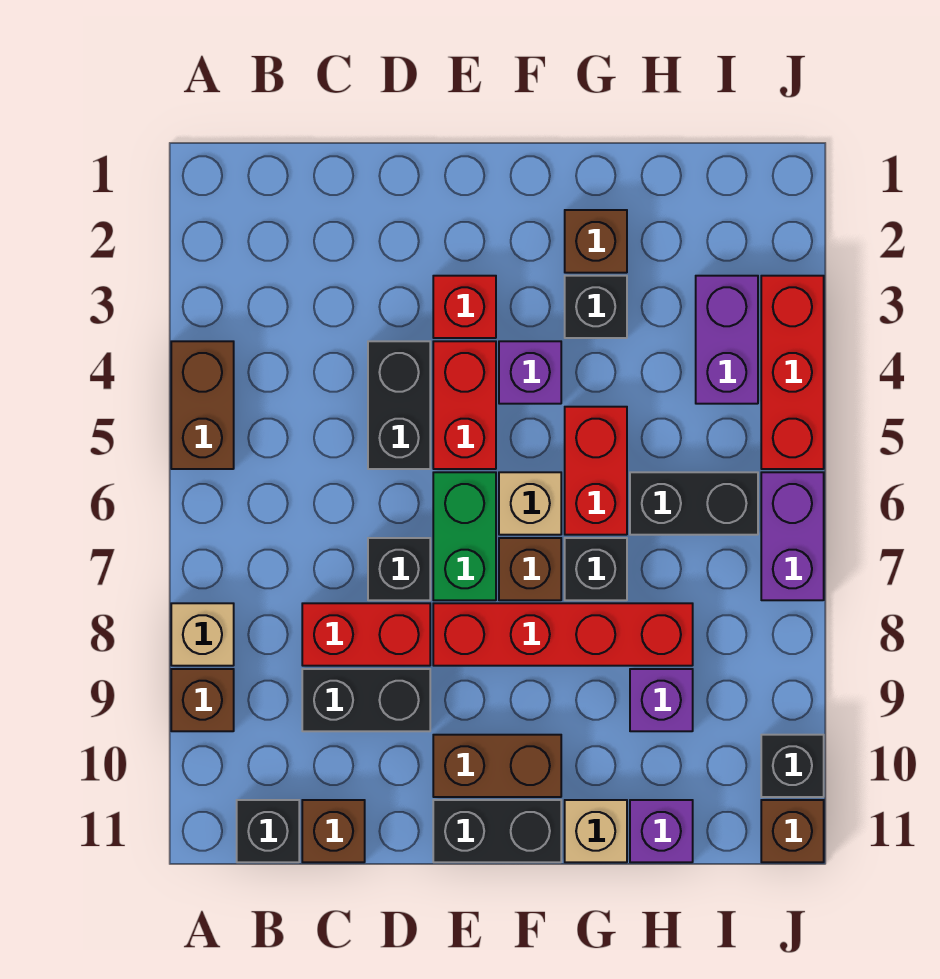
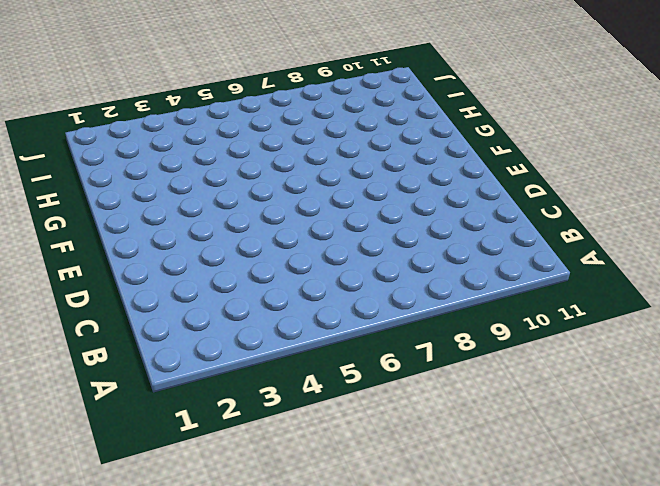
none -> brown 1x2 brick [171,341,234,469]
none -> tan 1x1 brick [171,603,234,666]
none -> brown 1x1 brick [171,669,234,731]
none -> black 1x1 brick [237,800,299,862]

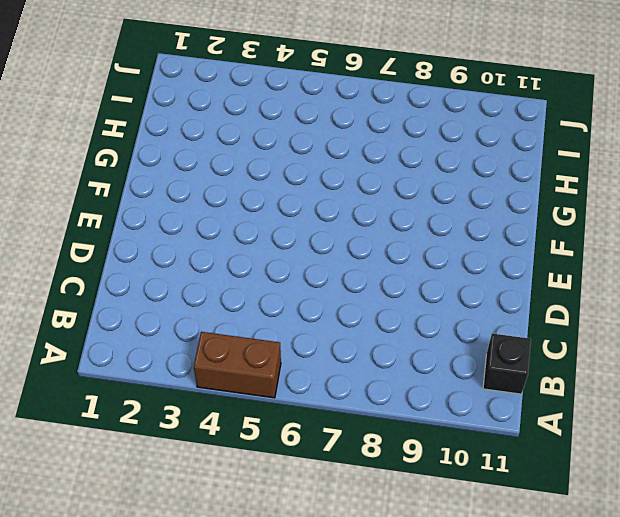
none -> tan 1x1 brick [171,603,234,666]
none -> brown 1x1 brick [171,669,234,731]
none -> red 1x2 brick [302,603,430,666]
none -> black 1x2 brick [302,669,430,731]

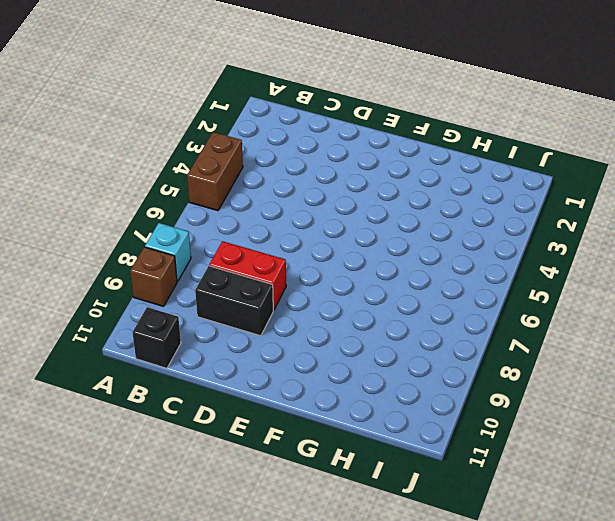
cyan 1x1 brick [145,223,191,282] -> tan 1x1 brick [171,603,234,666]
none -> brown 1x1 brick [302,800,365,862]
none -> black 1x2 brick [368,341,430,469]
none -> black 1x1 brick [368,538,430,600]
none -> red 1x1 brick [433,276,496,338]

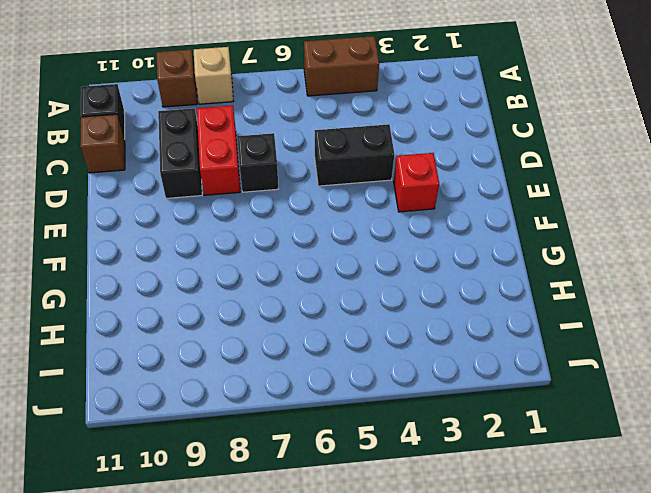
none -> red 1x2 brick [433,341,496,469]
none -> green 1x2 brick [433,472,496,600]
none -> red 1x4 brick [433,603,693,666]
none -> brown 1x2 brick [433,735,561,797]

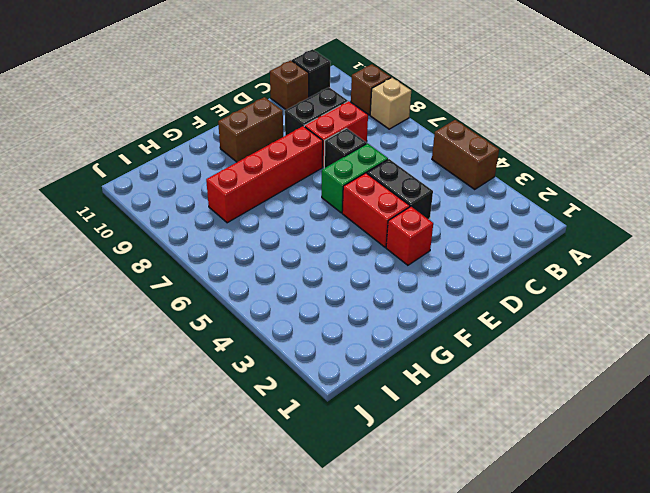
green 1x2 brick [322,143,388,213] -> green 1x2 brick turned to [433,472,496,600]
none -> black 1x2 brick [433,800,561,862]
none -> purple 1x1 brick [499,341,561,404]
none -> tan 1x1 brick [499,472,561,535]
none -> brown 1x1 brick [499,538,561,600]

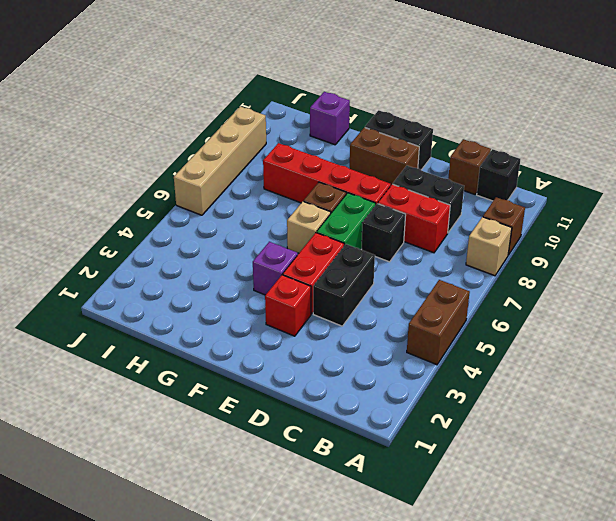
tan 1x4 brick [174,106,266,215] -> purple 1x2 brick [761,472,824,600]
none -> brown 1x1 brick [565,210,627,273]
none -> black 1x1 brick [565,276,627,338]
none -> red 1x2 brick [565,407,627,535]
none -> black 1x1 brick [565,538,627,600]

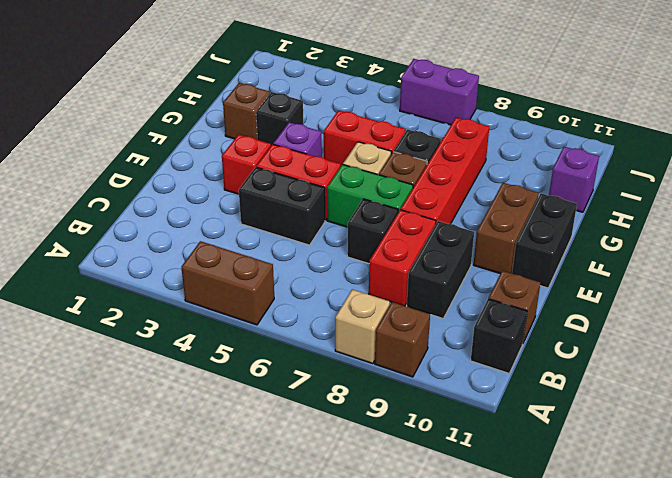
none -> tan 1x1 brick [565,800,627,862]
none -> black 1x2 brick [630,472,758,535]
none -> purple 1x1 brick [630,669,693,731]
none -> purple 1x2 brick [696,276,758,404]

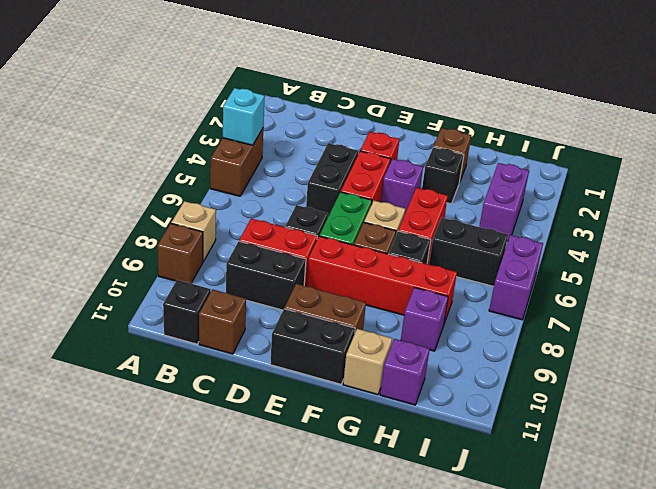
cyan 1x1 brick [223,88,265,145] -> none
none -> red 1x3 brick [761,276,824,469]
none -> black 1x1 brick [761,735,824,797]
none -> brown 1x1 brick [761,800,824,862]

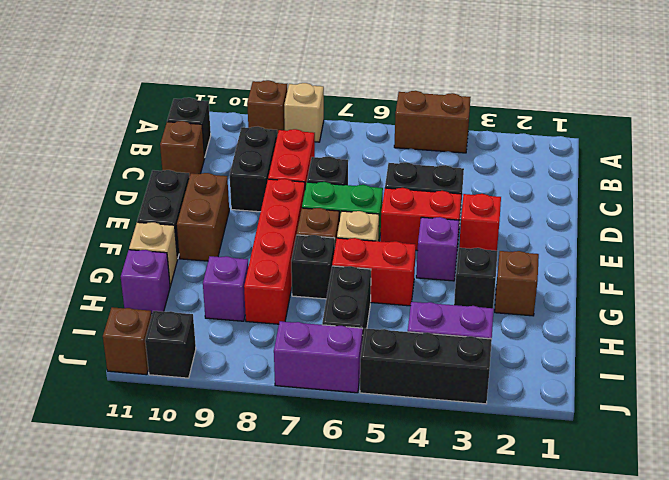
black 1x3 brick [360,328,492,404] -> red 1x3 brick [761,276,824,469]

